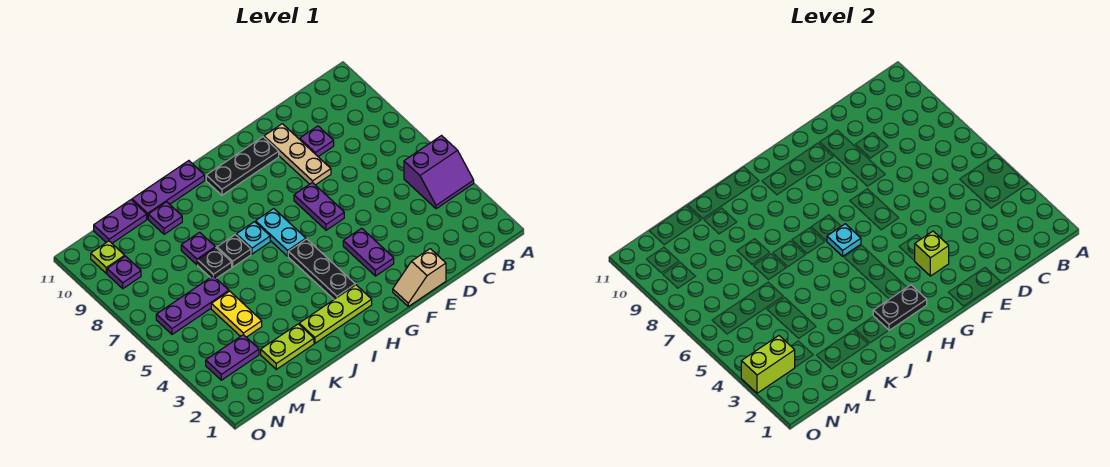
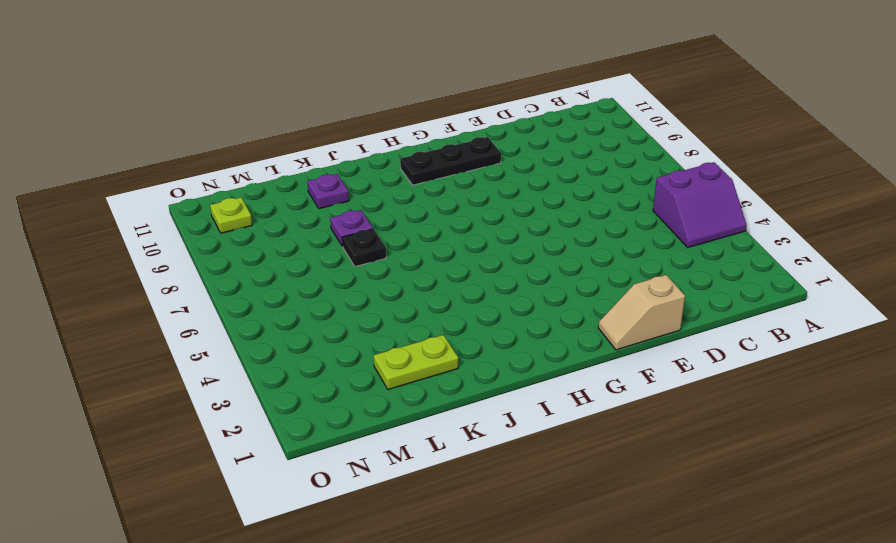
none -> purple 1x1 plate [300,126,334,157]
none -> tan 1x3 plate [264,124,331,185]
none -> purple 1x2 plate [343,228,394,276]

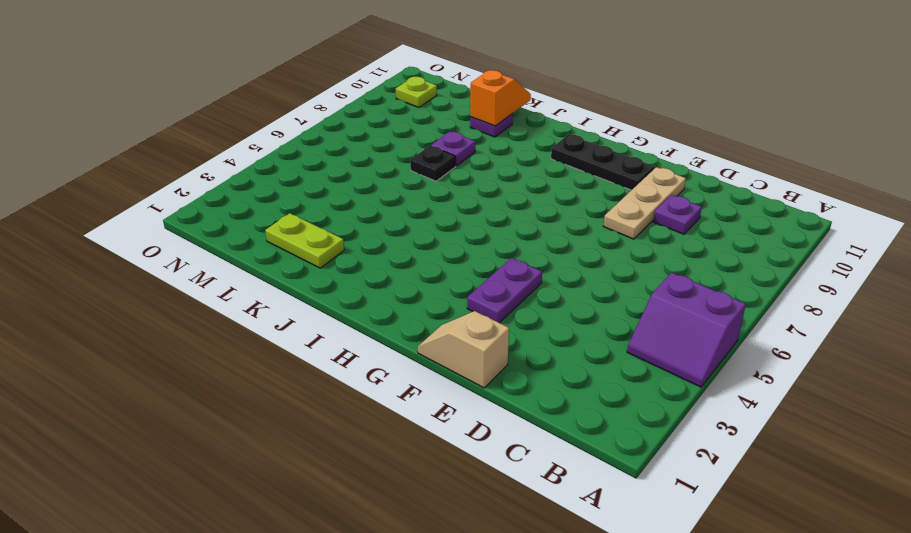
orange 1x2 slope [470,70,531,126] -> none
none -> purple 1x2 plate [294,182,344,230]
none -> lime 1x3 plate [299,285,372,343]
none -> black 1x3 plate [288,239,355,299]

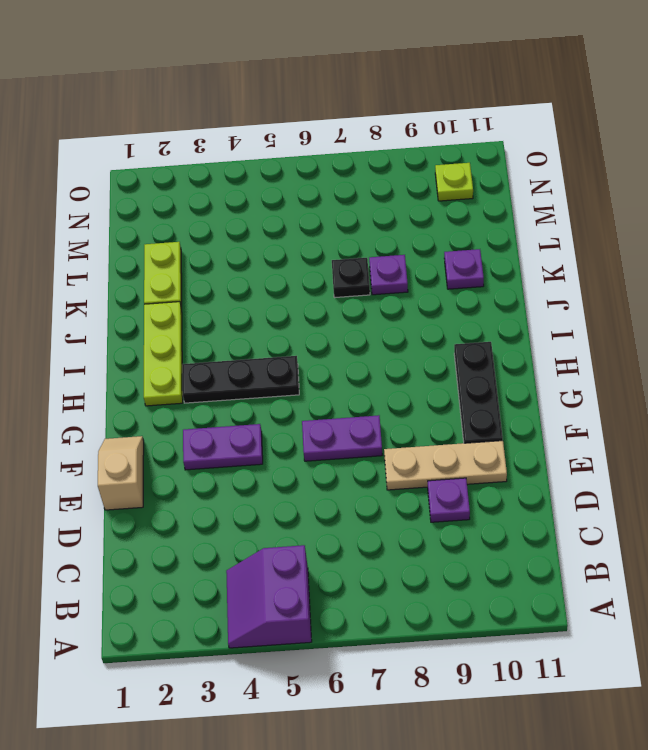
none -> cyan 1x2 plate [256,209,306,256]
none -> cyan 1x1 plate [236,222,270,254]
none -> purple 1x3 plate [132,161,205,219]

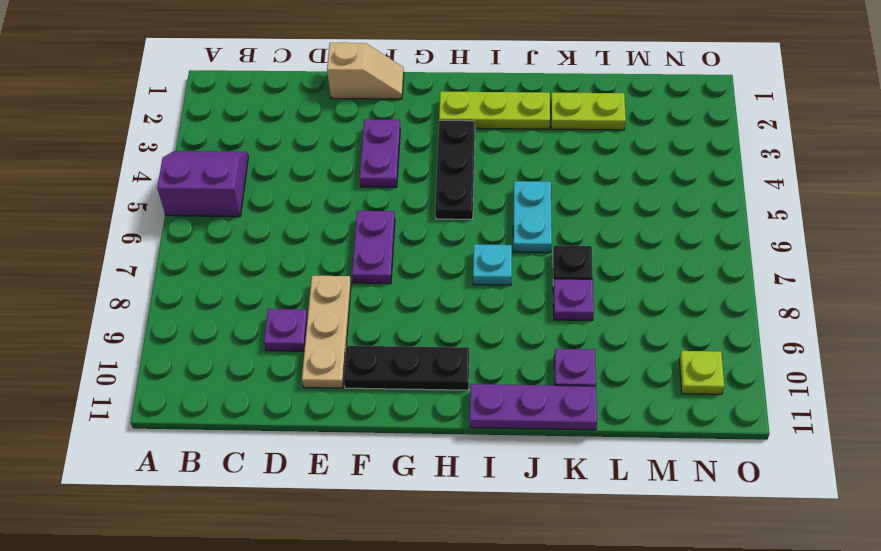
cyan 1x2 plate [513,181,552,253] -> cyan 1x2 plate moved to [256,209,306,256]
none -> black 1x1 plate [217,235,251,267]
none -> yellow 1x2 plate [211,291,262,337]
none -> purple 1x3 plate [156,276,229,334]

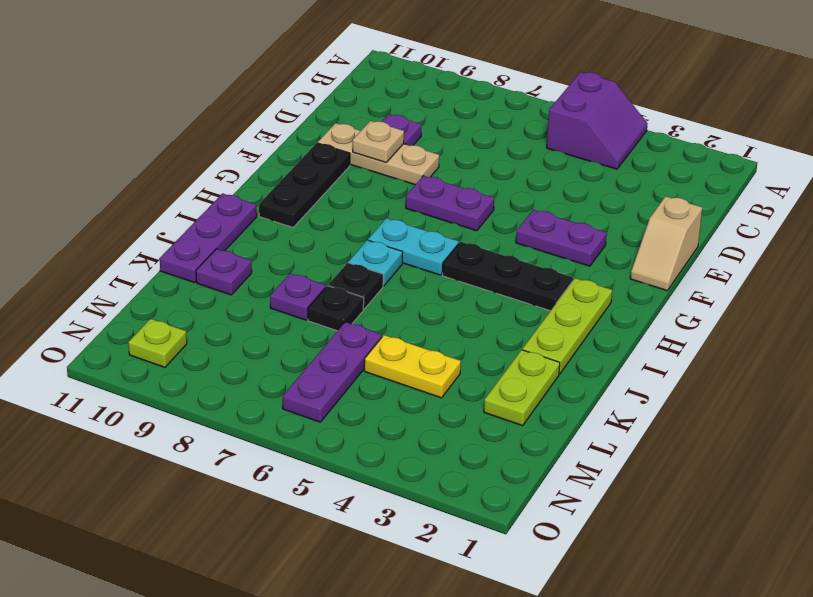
tan 1x1 plate [353,121,404,162] -> none
none -> purple 1x2 plate [94,200,147,243]
none -> purple 1x2 plate [206,335,259,380]
none -> purple 1x1 plate [107,256,141,289]

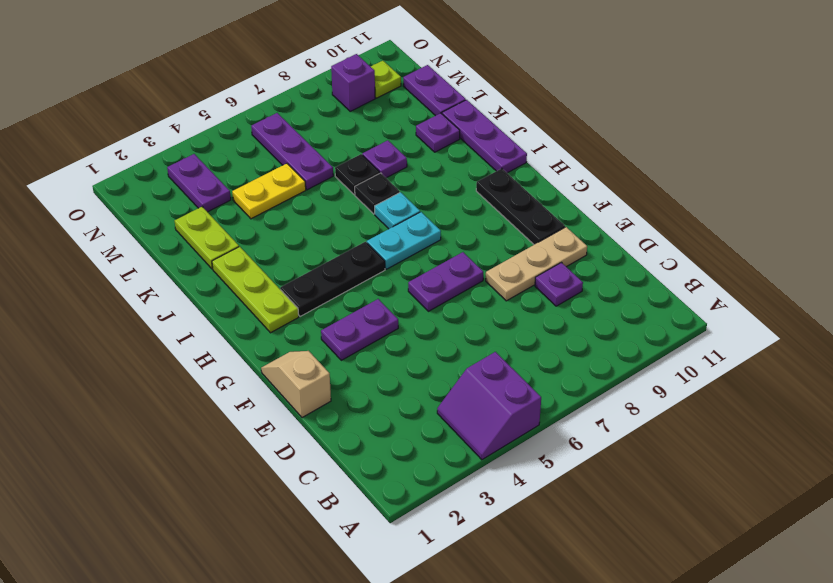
purple 1x1 brick [331,54,375,111] -> purple 1x1 plate [107,256,141,289]
none -> lime 1x1 brick [915,231,949,276]
none -> black 1x2 plate [873,285,927,330]
none -> cyan 1x1 plate [827,224,861,256]

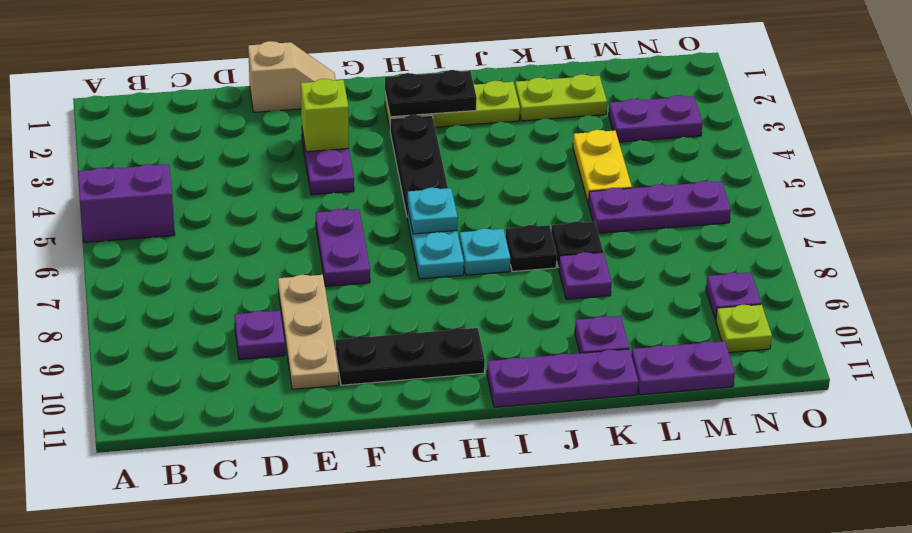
none -> lime 1x2 brick [741,336,795,393]

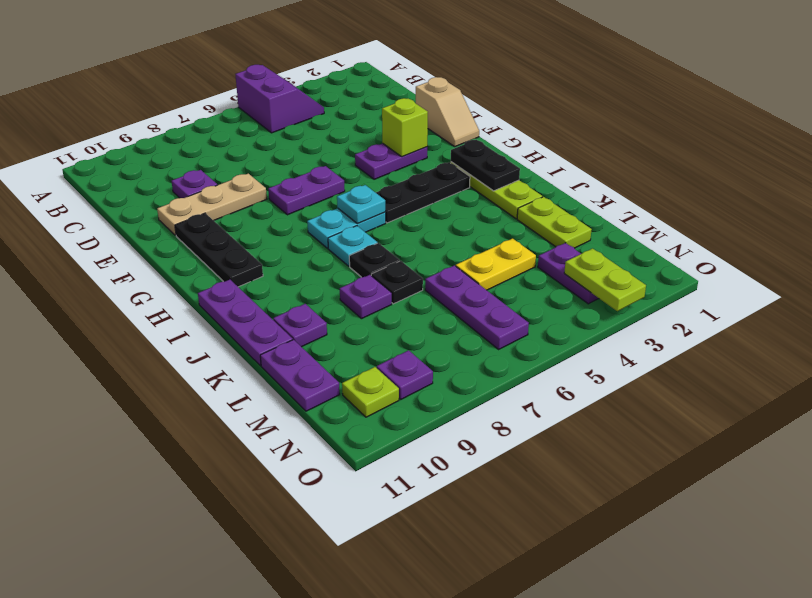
lime 1x2 plate [564,249,646,311] -> lime 1x2 brick [741,336,795,393]

